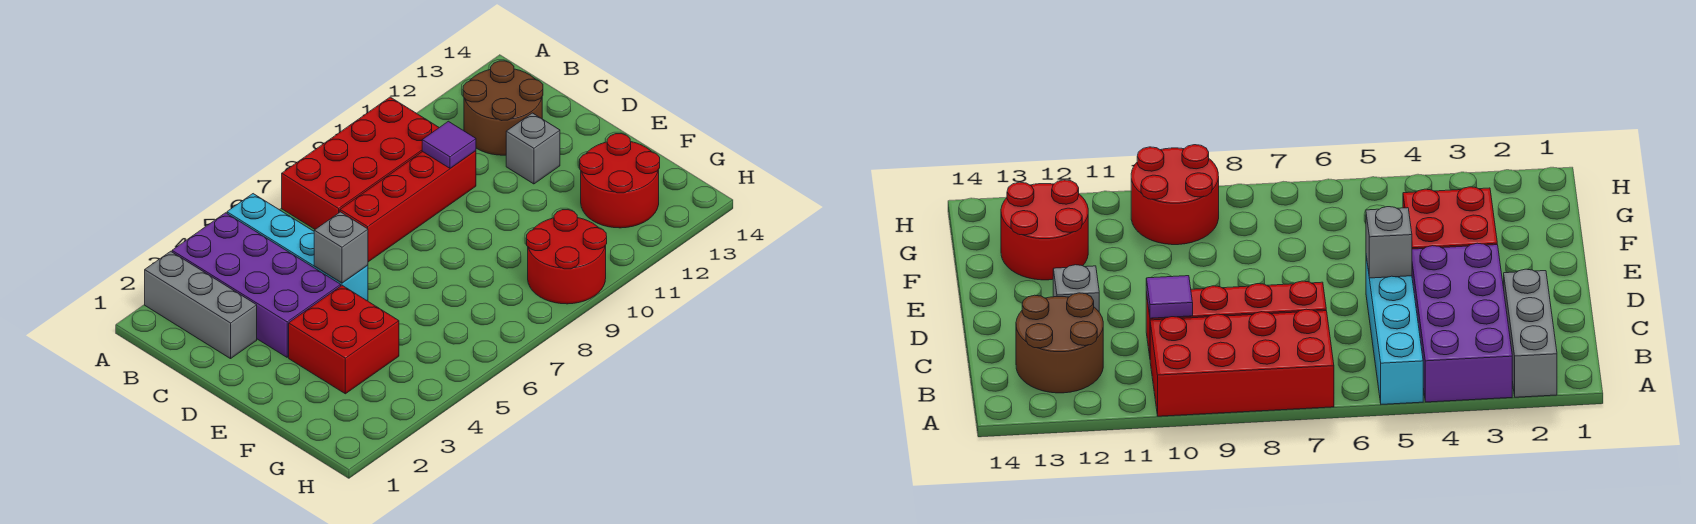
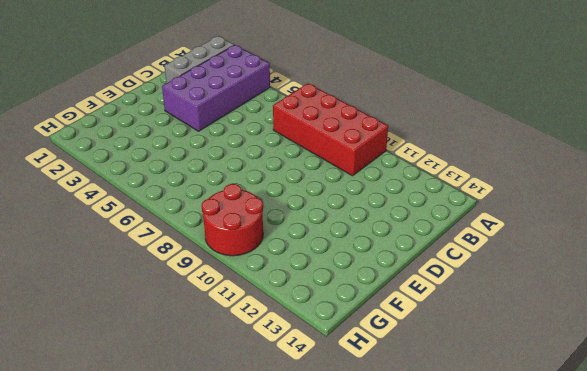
none -> cyan 1x4 brick [227,194,368,301]
none -> brown 2x2 round brick [463,61,543,155]
none -> red 1x4 brick [340,151,476,262]

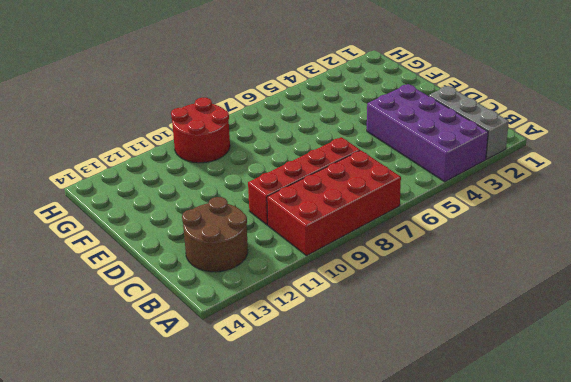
none -> cyan 1x4 brick [227,194,368,301]
none -> grey 1x1 brick [506,113,560,184]
none -> red 2x2 brick [289,286,399,394]

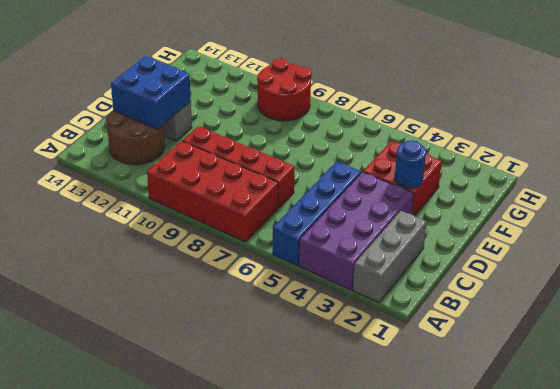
blue 1x4 brick [273,162,361,265] -> cyan 1x4 brick [227,194,368,301]
blue 2x2 brick [111,56,191,129] -> none
blue 1x1 round brick [395,140,426,188] -> none
none -> red 2x2 round brick [580,134,660,228]
none -> purple 1x1 tile [422,121,476,168]
none -> grey 1x1 brick [314,212,368,283]

